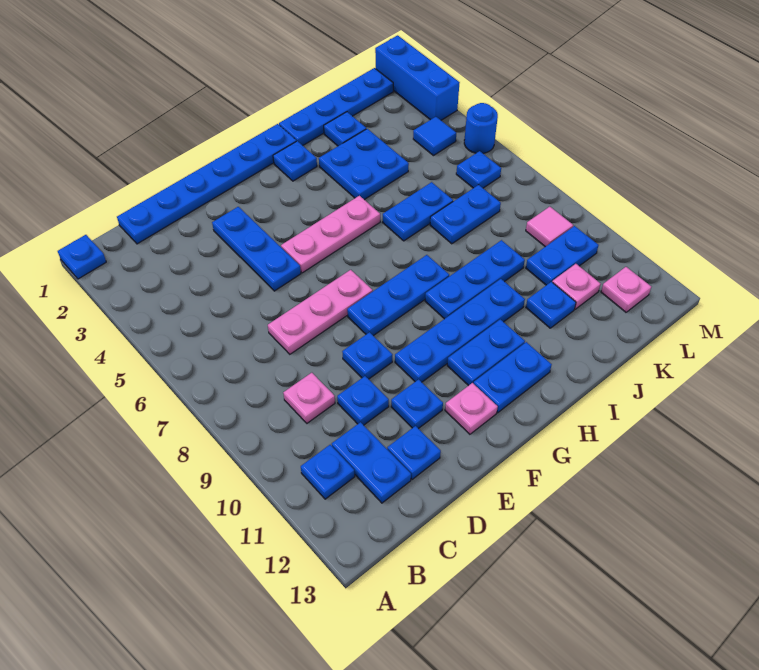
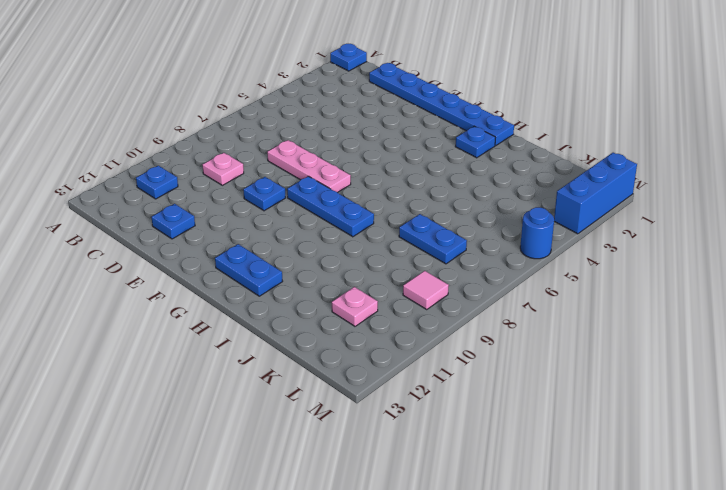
none -> blue 1x2 plate [332,422,411,503]
none -> blue 1x1 plate [337,376,389,425]
none -> blue 1x3 plate [212,207,301,291]
none -> blue 1x1 plate [391,379,443,429]

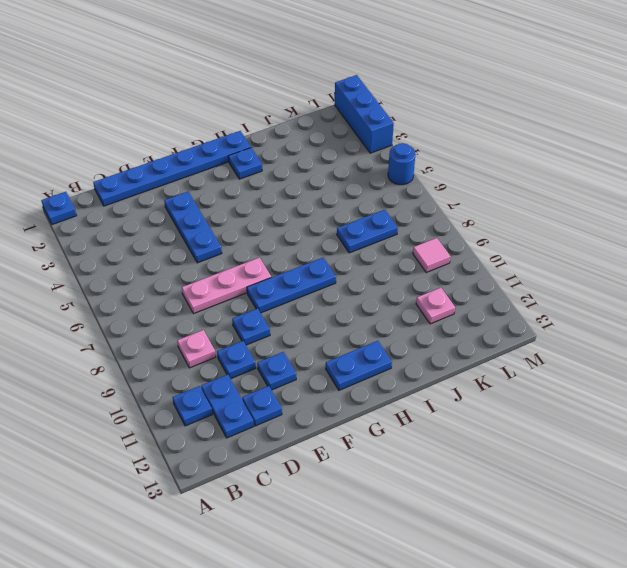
none -> pink 1x3 plate [281,196,380,273]
none -> blue 1x4 plate [395,279,525,382]
none -> pink 1x1 plate [445,383,498,434]
none -> blue 1x2 plate [447,319,525,386]

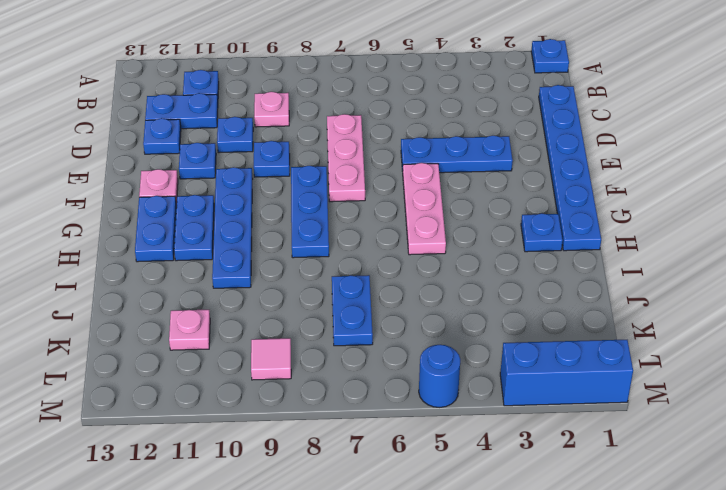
none -> blue 1x3 plate [425,240,525,319]
none -> blue 1x4 plate [279,68,393,145]
none -> blue 2x2 plate [319,129,409,200]
none -> blue 1x2 plate [382,182,453,241]

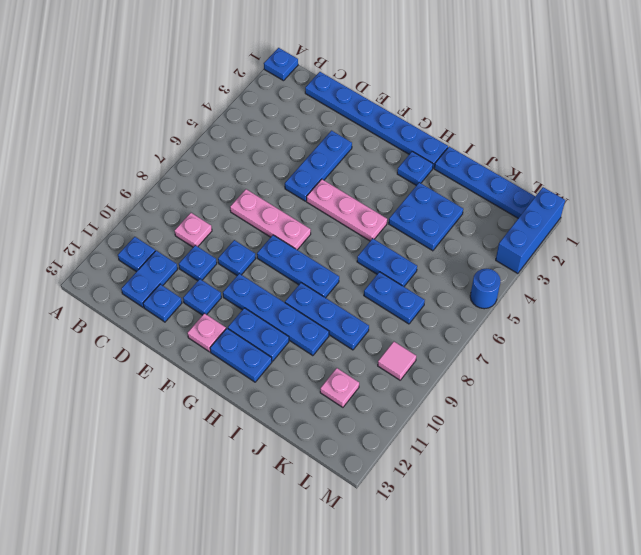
none -> blue 1x1 plate [324,112,366,146]
none -> blue 1x1 plate [526,282,576,328]
none -> blue 1x2 plate [526,226,599,285]
none -> blue 1x1 tile [413,117,456,156]

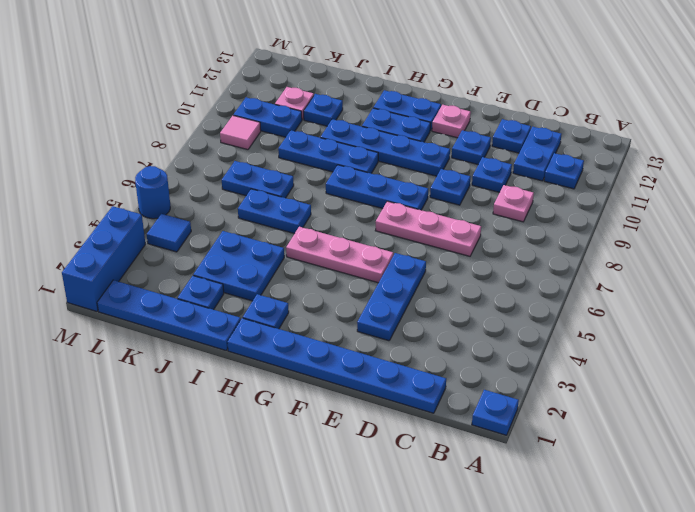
none -> blue 1x1 plate [456,151,501,188]
none -> pink 1x1 plate [601,267,651,312]

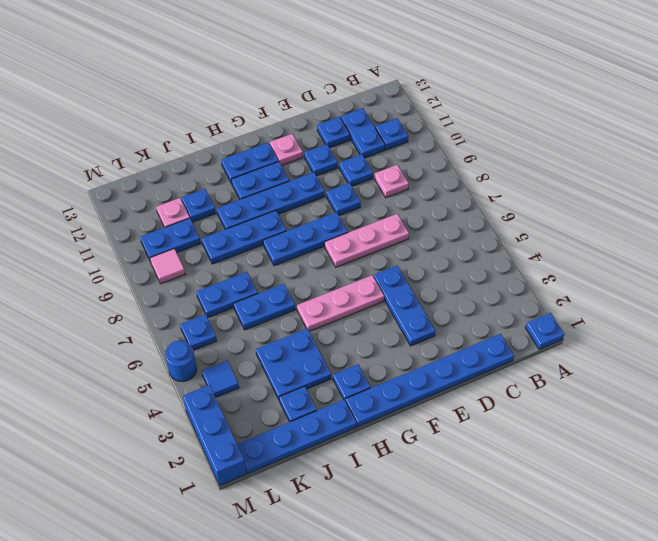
none -> pink 1x1 plate [601,267,651,312]

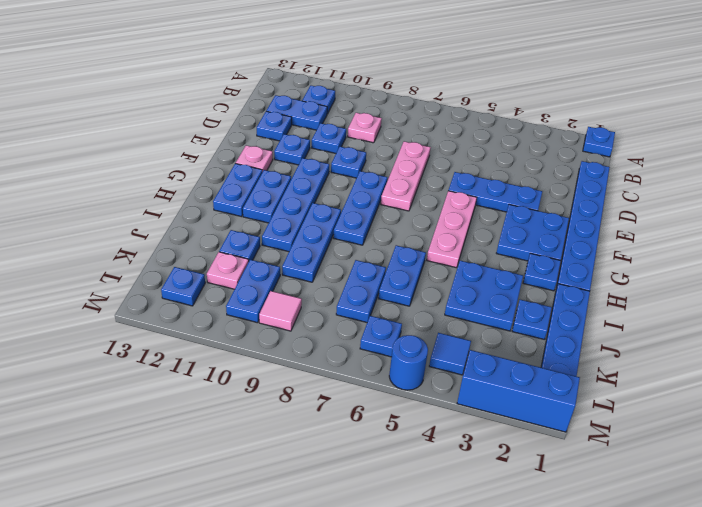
blue 2x2 plate [497,205,569,261] -> none
blue 1x1 plate [161,267,205,306] -> pink 1x1 plate [601,267,651,312]

